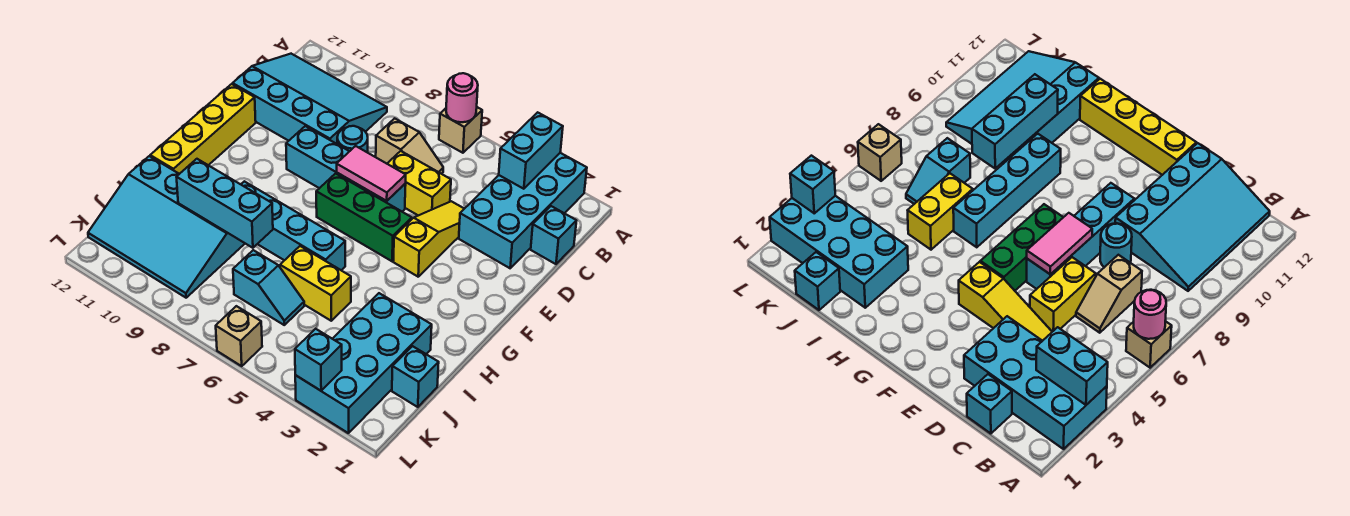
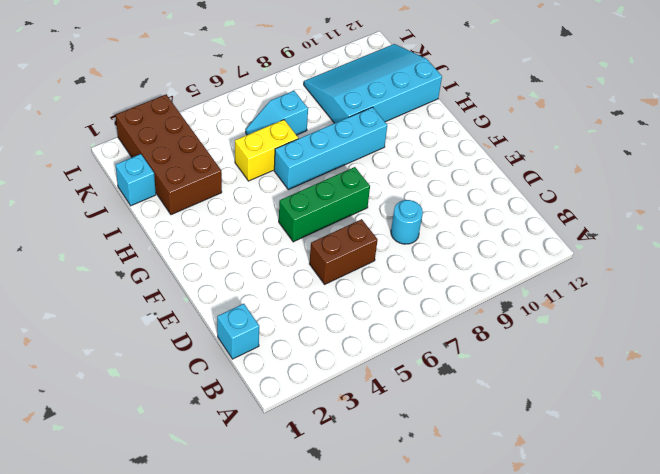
brown 1x2 brick [309,219,377,284] -> yellow 1x2 brick [387,151,451,216]
brown 2x4 brick [116,95,222,215] -> cyan 2x4 brick [295,293,432,433]
none -> cyan 2x4 brick [459,153,587,268]
none -> tan 1x1 brick [439,107,482,153]
none -> cyan 3x4 slope [233,54,387,144]

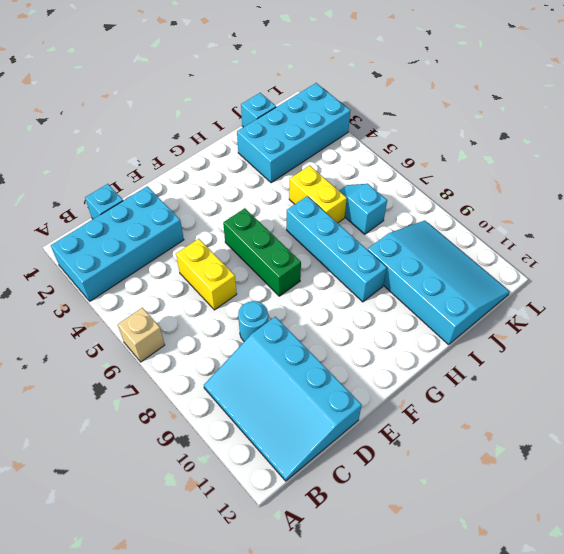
none -> tan 1x2 slope [376,118,443,174]
none -> yellow 1x3 slope [393,201,464,277]
none -> cyan 1x4 brick [286,126,406,211]

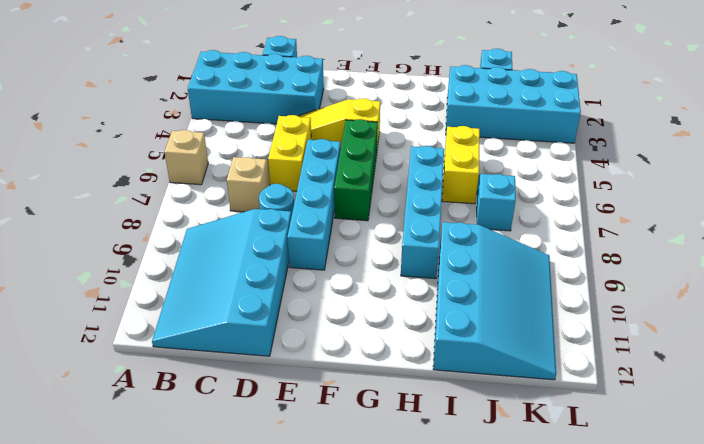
none -> yellow 1x4 brick [150,84,256,174]
none -> tan 1x1 brick [216,306,262,366]
none -> cyan 1x2 brick [499,112,563,189]

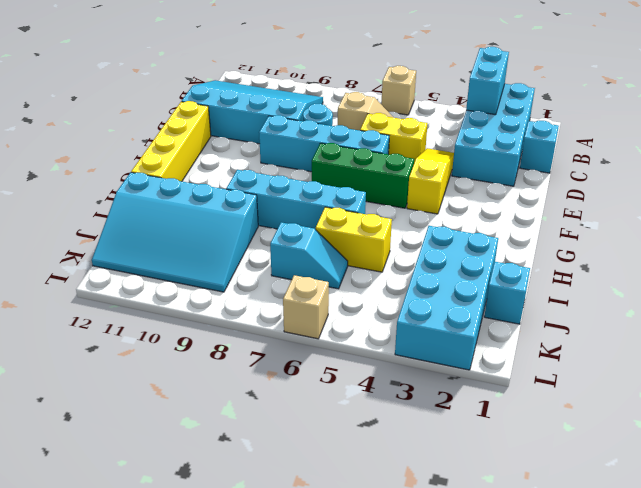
none -> pink 1x1 round brick [446,73,478,122]
none -> pink 1x2 tile [337,146,406,201]
none -> cyan 1x3 brick [177,159,273,248]

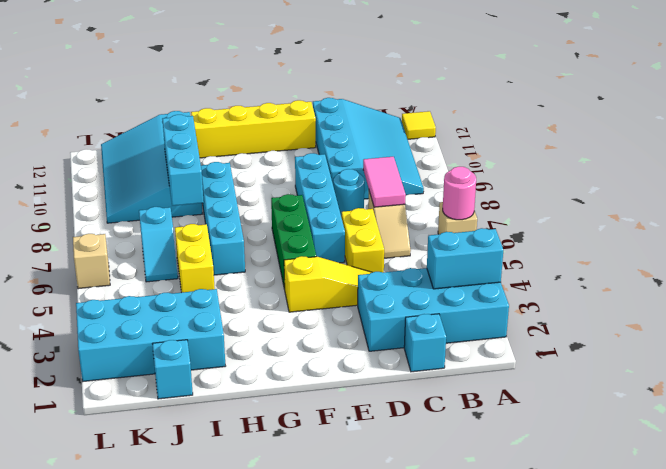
yellow 1x1 tile [402,111,436,139] -> none
pink 1x2 tile [363,157,406,207] -> pink 1x2 tile moved to [337,146,406,201]
none -> cyan 1x1 brick [295,329,342,391]

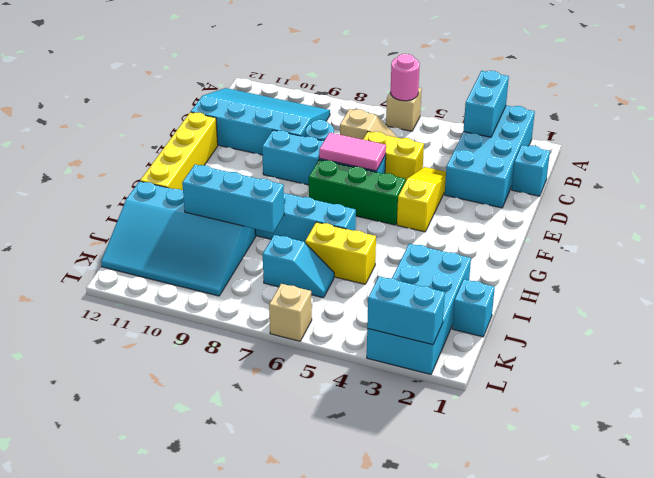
cyan 1x2 brick [367,276,445,345] -> cyan 1x1 brick [295,329,342,391]

